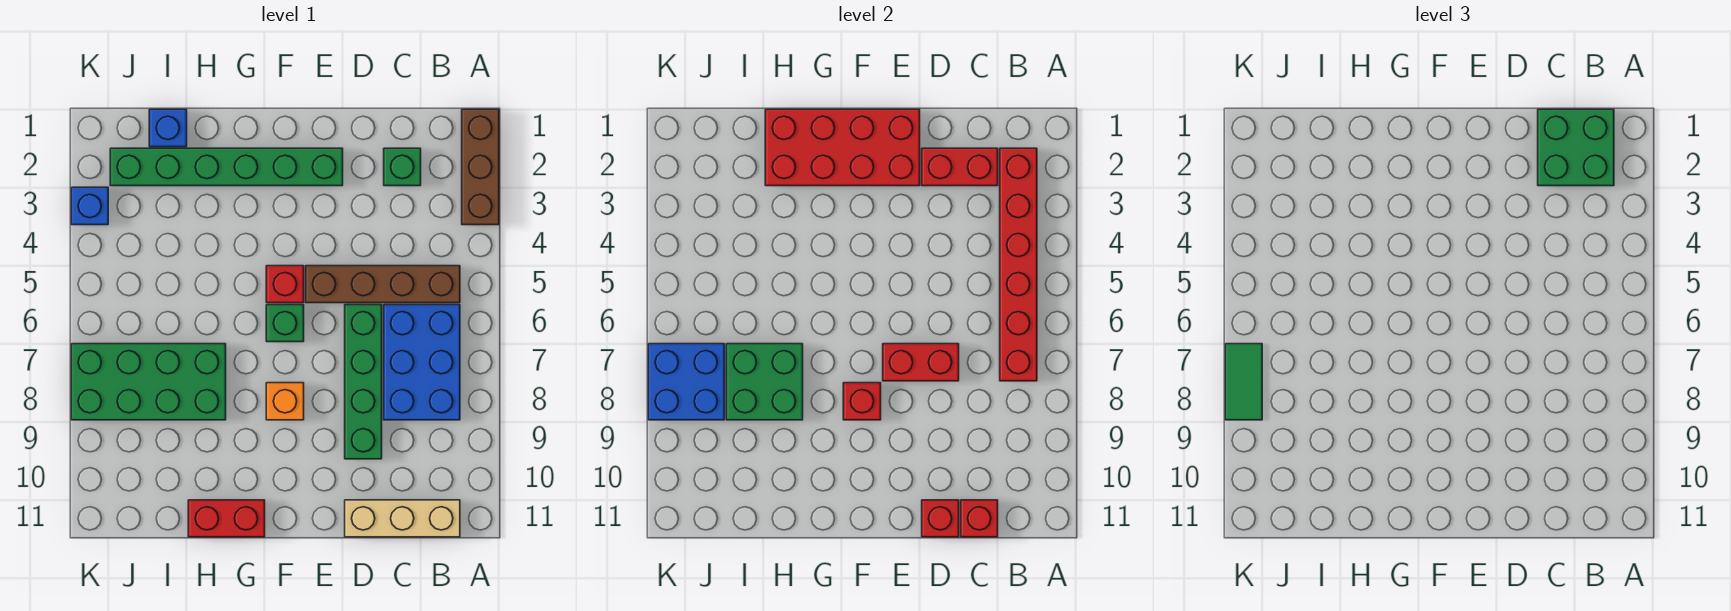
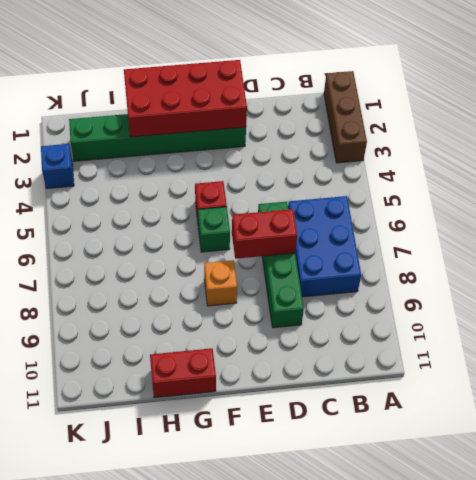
none -> brown 1x4 brick [306,266,460,303]
none -> tan 1x3 brick [345,500,460,537]
none -> green 1x1 brick [384,148,421,186]

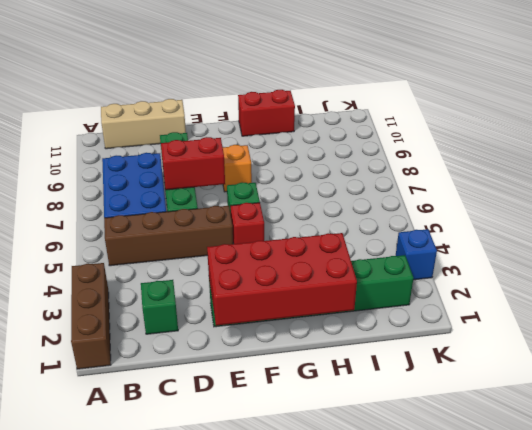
none -> green 2x4 brick [71,344,226,420]
none -> blue 1x1 brick [149,109,187,147]
none -> red 1x6 brick [1000,148,1037,381]

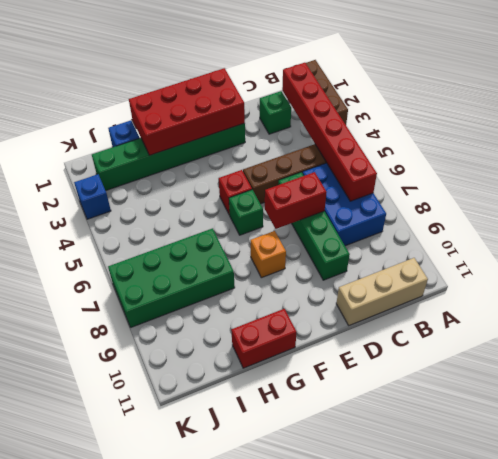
none -> red 1x2 brick [922,148,998,186]
none -> red 1x1 brick [961,500,998,537]
none -> red 1x1 brick [922,500,959,537]

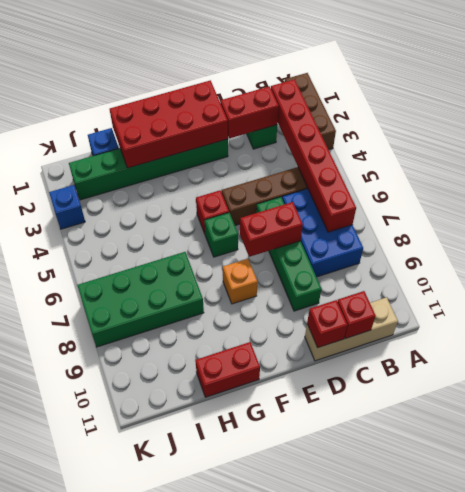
none -> red 1x1 brick [843,383,881,420]
none -> green 2x2 brick [726,344,803,420]
none -> blue 2x2 brick [648,344,724,420]

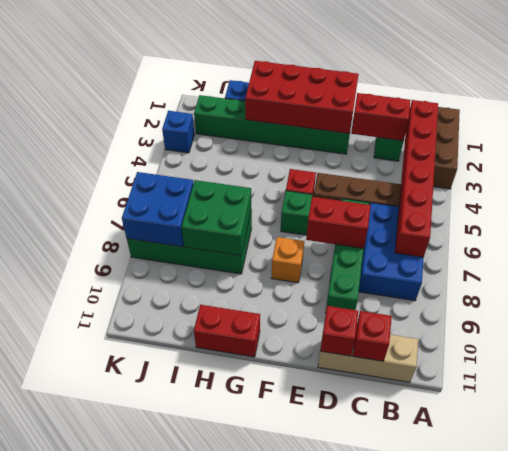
none -> red 1x1 brick [843,383,881,420]
none -> green 2x2 brick [1538,109,1614,186]
none -> green 1x2 tile [1225,344,1262,420]

